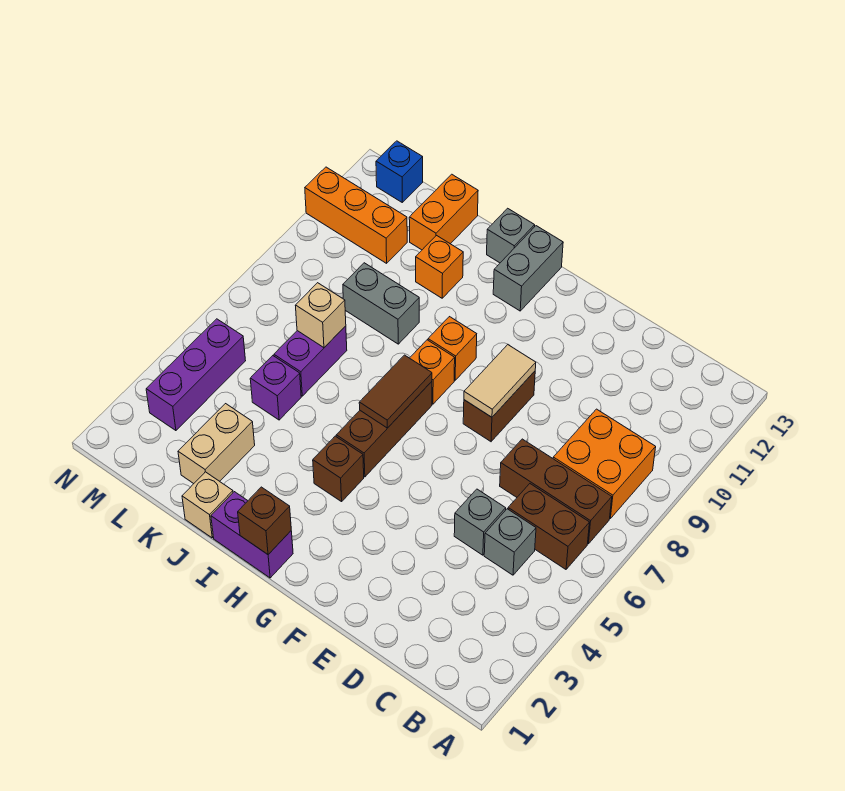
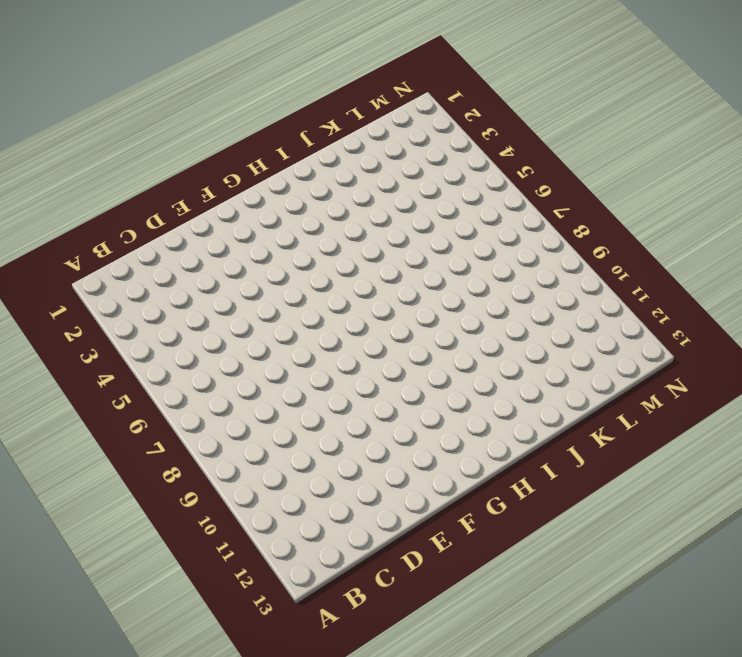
none -> brown 1x2 brick [508,484,590,569]
none -> brown 1x3 brick [500,439,612,544]
none -> orange 2x2 brick [553,409,656,518]

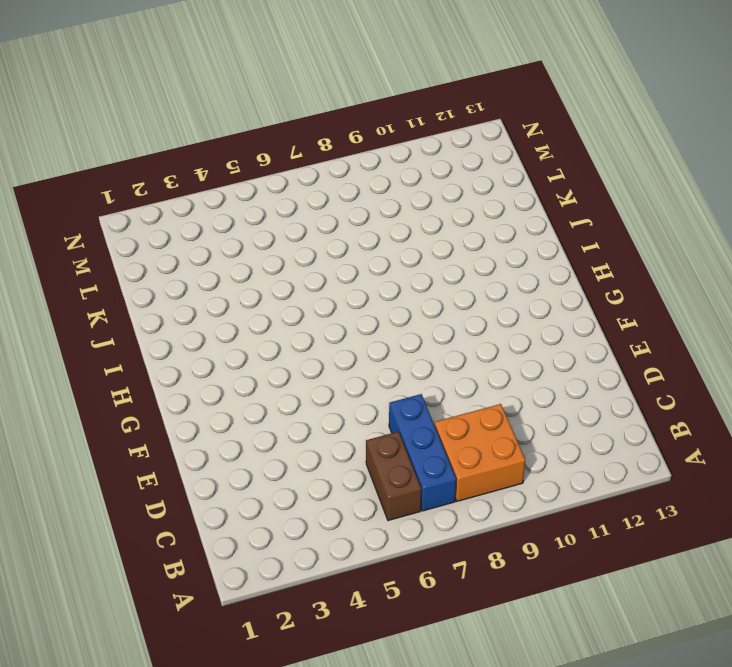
blue 1x3 brick [389,394,456,511] -> brown 1x3 brick [500,439,612,544]
none -> grey 1x1 brick [484,509,536,575]
none -> grey 1x1 brick [454,489,506,555]
none -> brown 1x2 brick [463,371,535,441]

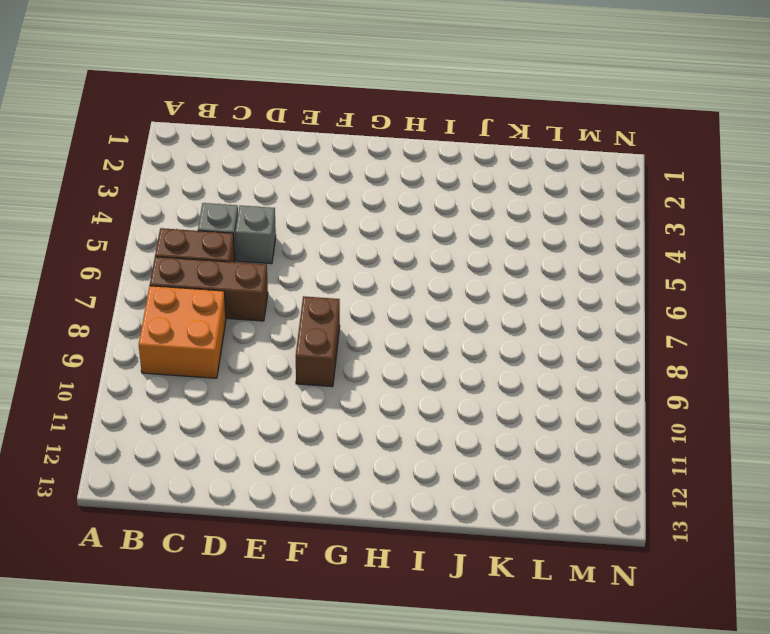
none -> purple 1x2 brick [211,492,293,578]
none -> brown 1x1 brick [313,436,364,502]
none -> brown 1x3 brick [336,382,432,477]

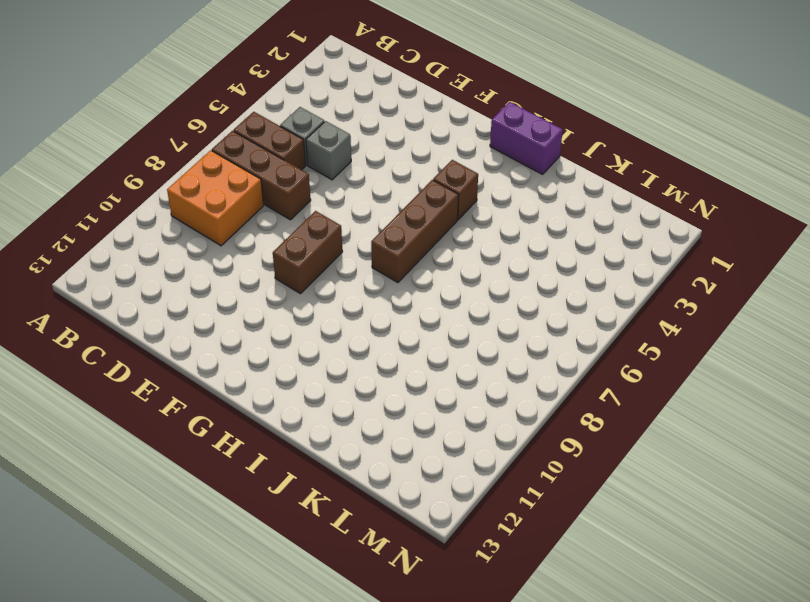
none -> orange 1x1 brick [410,340,455,404]
none -> orange 1x1 brick [428,317,477,380]
none -> grey 1x2 brick [493,226,563,311]

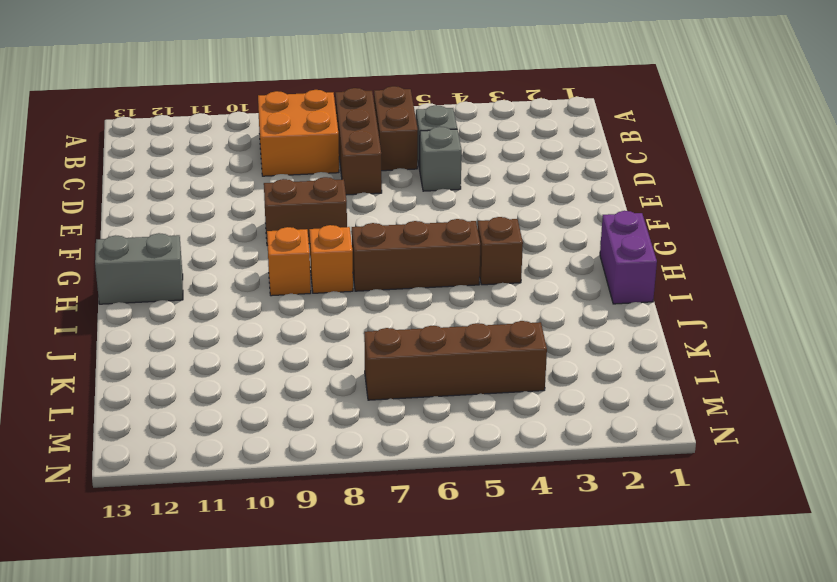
brown 1x4 brick [364,321,547,400] -> none
none -> grey 1x1 brick [487,208,535,263]
none -> tan 1x1 brick [182,472,233,538]
none -> grey 1x2 brick [343,263,419,344]

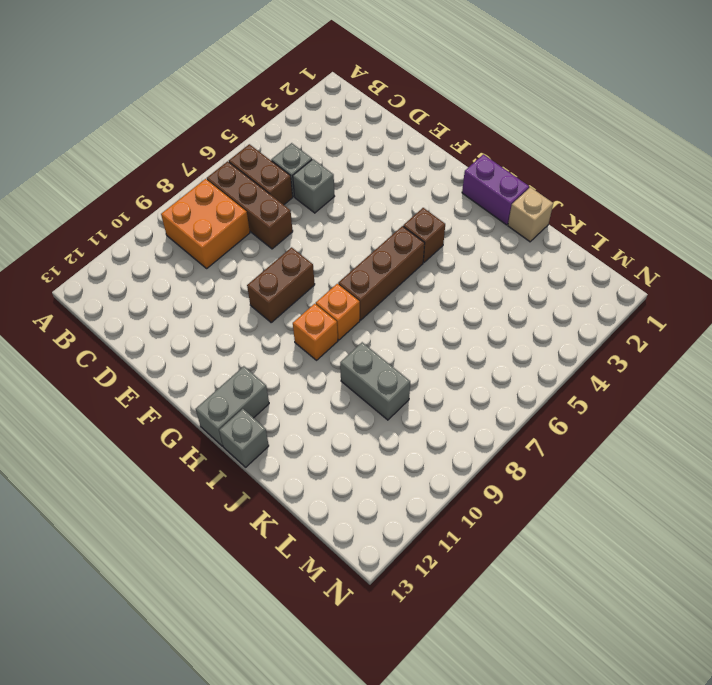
none -> orange 1x1 brick [416,236,463,298]
none -> tan 1x2 brick [178,404,255,484]
none -> purple 1x1 brick [250,356,301,420]

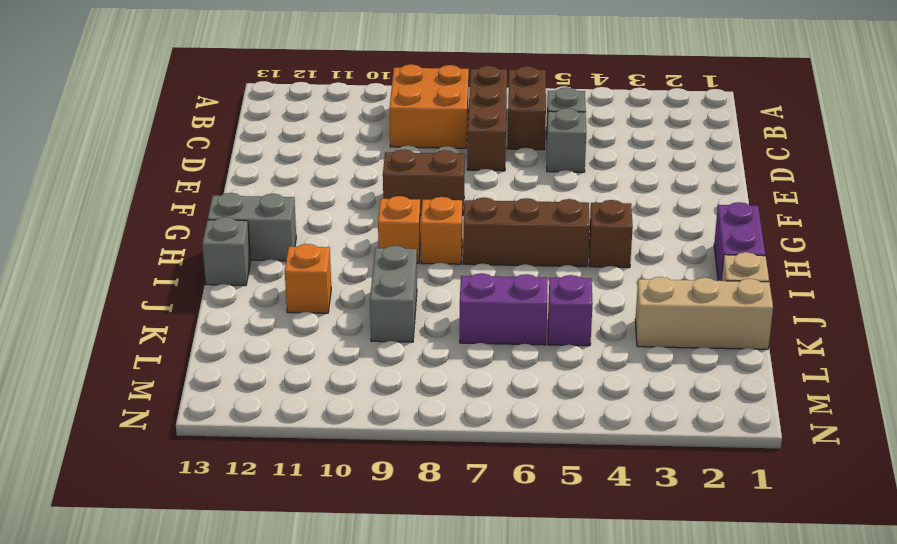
tan 1x3 brick [635,277,773,349] -> tan 1x2 brick [178,404,255,484]
none -> orange 1x2 brick [409,174,478,250]
none -> orange 1x3 brick [305,167,407,263]
none -> purple 1x3 brick [146,319,246,431]

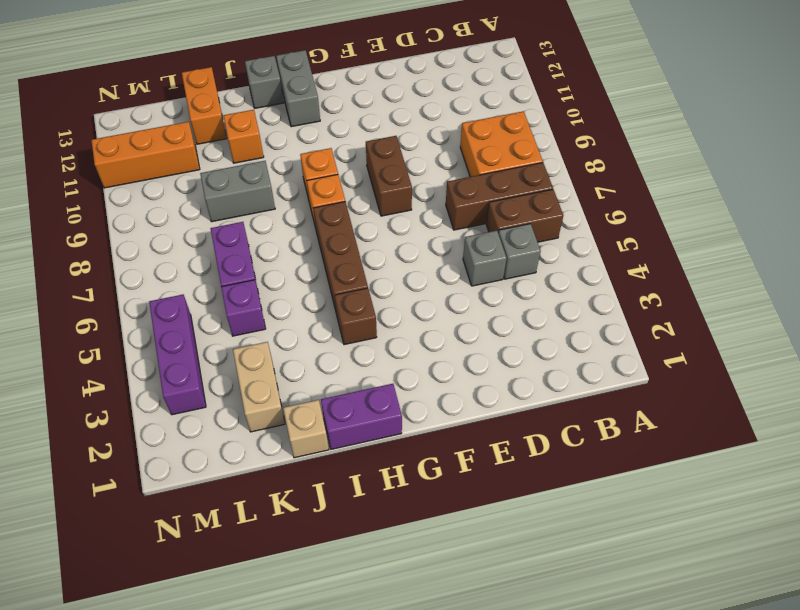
none -> blue 1x1 brick [376,141,423,202]
none -> tan 1x2 tile [464,345,536,417]
none -> brown 1x1 brick [238,487,291,554]

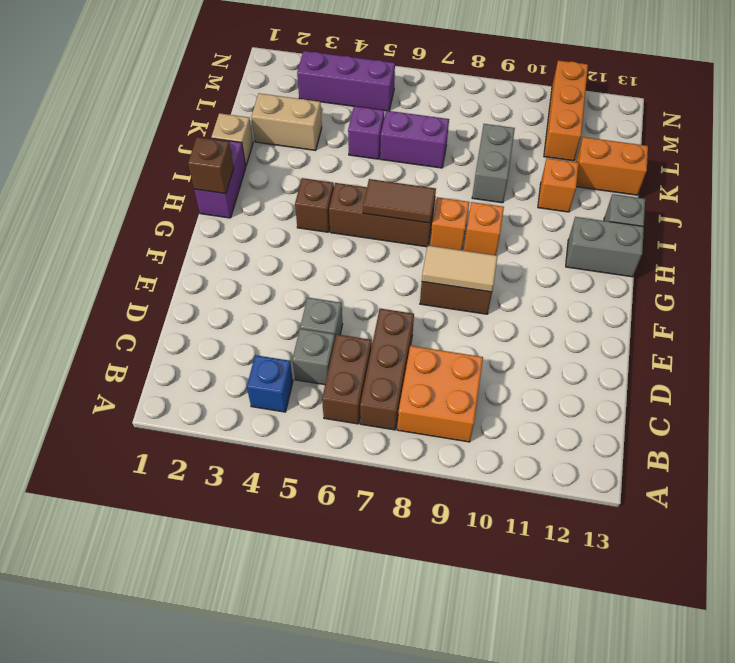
blue 1x1 brick [247,355,293,412] -> blue 1x1 brick moved to [376,141,423,202]
none -> tan 1x1 brick [295,283,346,348]

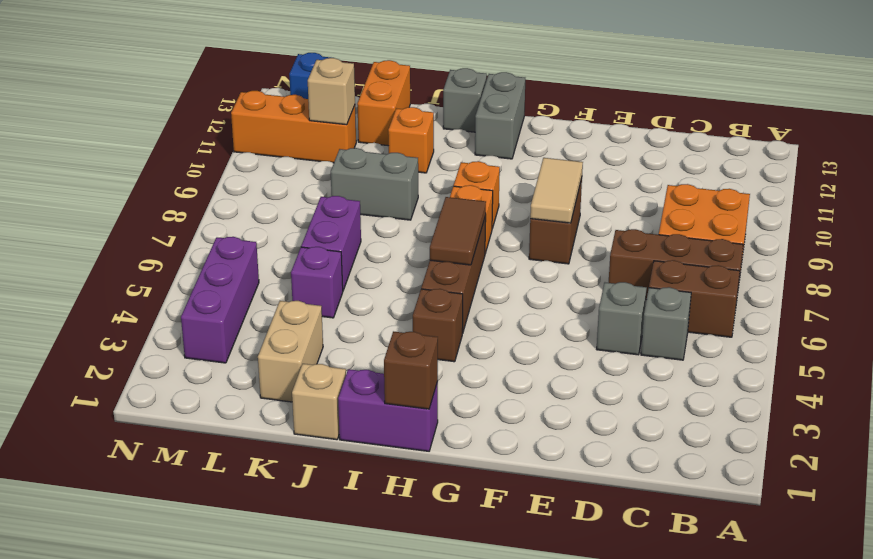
tan 1x1 brick [308,58,355,125] -> tan 1x1 brick moved to [295,283,346,348]

